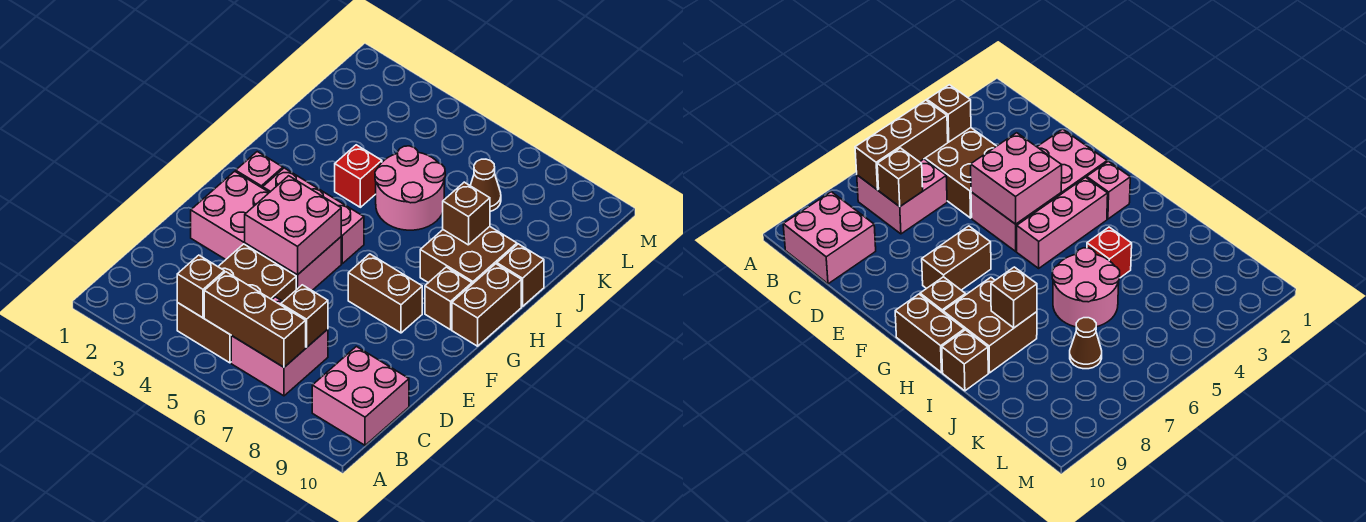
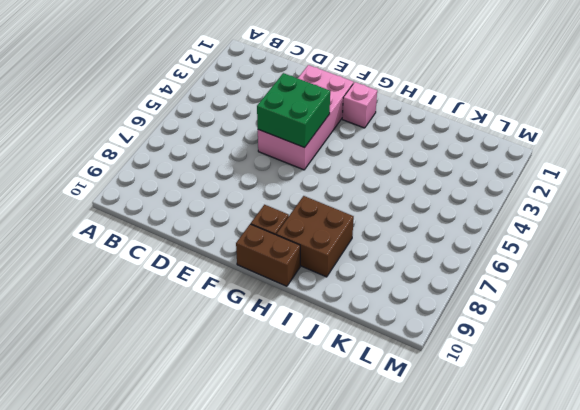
green 2x2 brick [257,73,330,148] -> pink 2x2 brick [245,176,341,275]
none -> brown 2x3 brick [177,244,296,363]
none -> pink 2x2 brick [231,297,328,396]
none -> pink 2x2 brick [312,346,409,445]

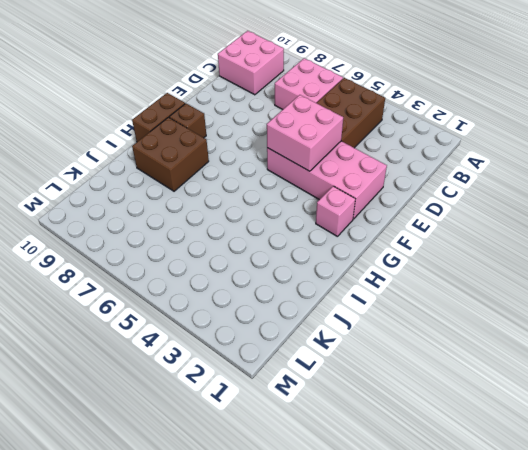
none -> brown 1x2 brick [348,254,422,333]
none -> pink 1x3 brick [263,168,364,264]
none -> red 1x1 brick [335,145,382,207]

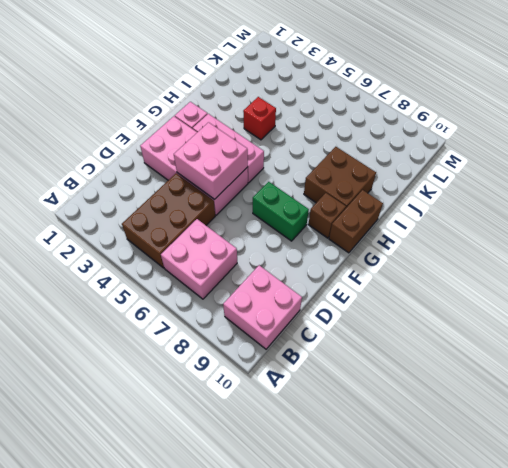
green 1x2 brick [253,182,309,241] -> brown 1x2 brick [348,254,422,333]
none -> pink 2x2 round brick [375,146,445,230]
none -> brown 1x1 brick [497,244,544,306]
none -> brown 1x1 cone [470,159,501,211]

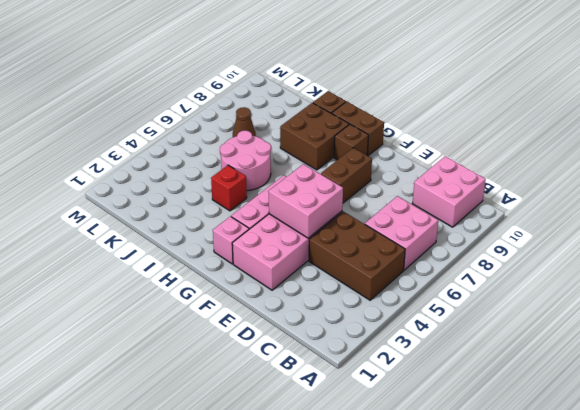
none -> brown 1x1 brick [177,255,224,318]
none -> brown 1x3 brick [204,272,306,367]
none -> brown 1x1 brick [281,285,328,347]

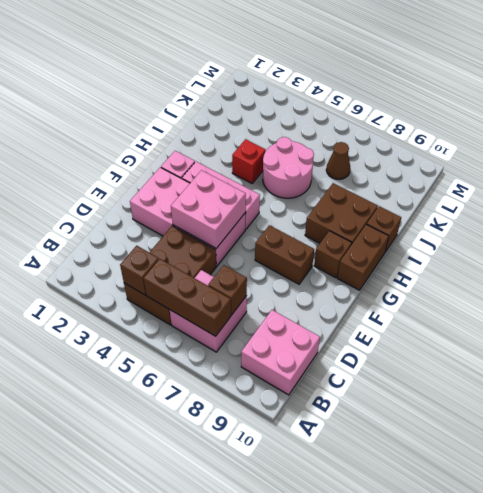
none -> brown 1x1 brick [443,182,490,245]

